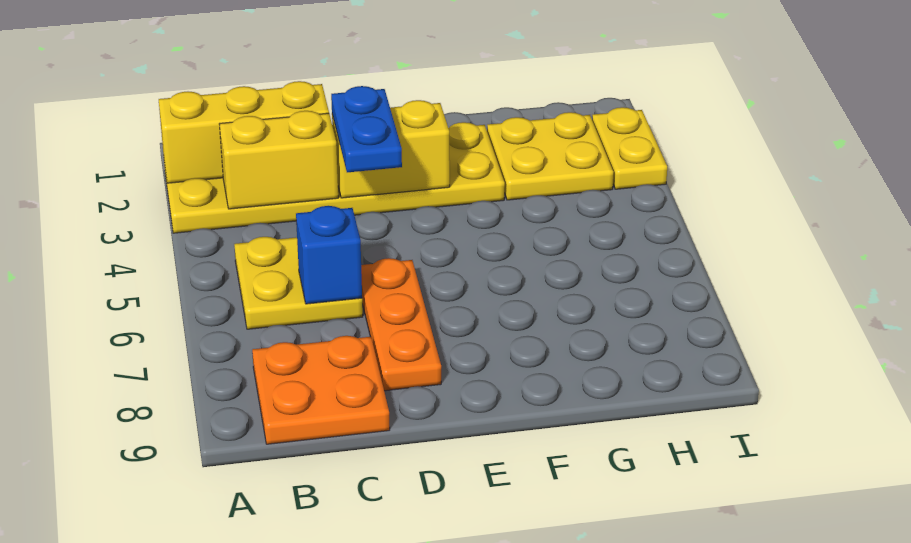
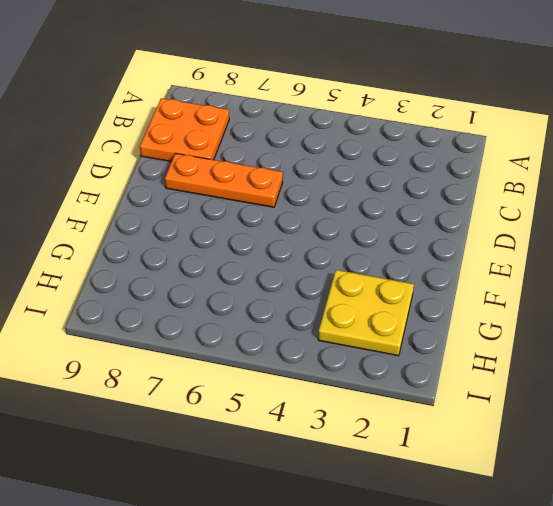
none -> yellow 2x6 plate [164,122,505,233]
none -> yellow 2x2 plate [234,237,363,329]

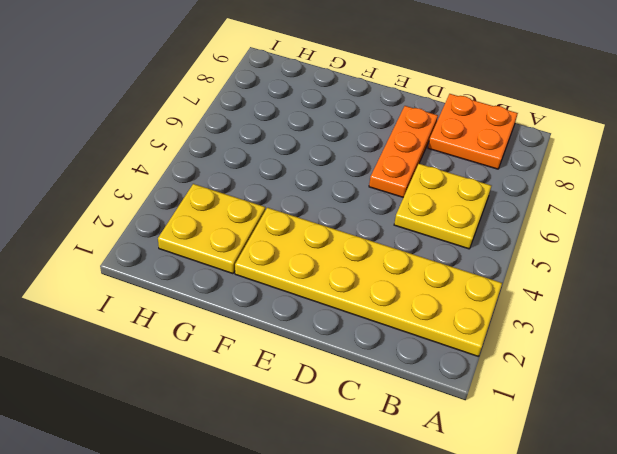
none -> yellow 1x2 plate [592,107,667,189]
none -> yellow 1x3 brick [159,81,329,183]

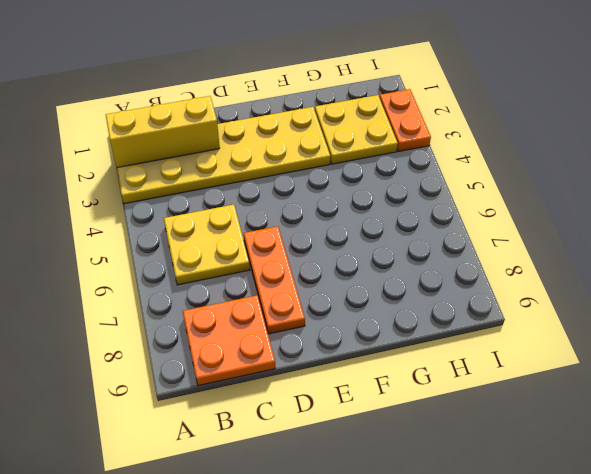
orange 1x2 plate [379,89,431,152] -> yellow 1x2 plate [592,107,667,189]
none -> yellow 1x2 brick [220,111,338,209]
none -> blue 1x1 brick [296,206,362,304]

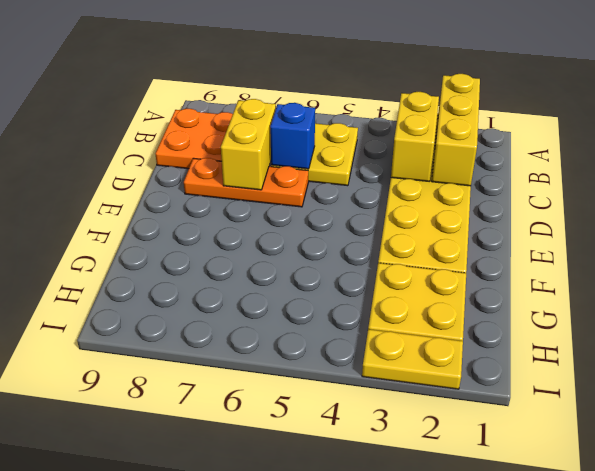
yellow 1x2 brick [221,99,276,190] -> yellow 1x2 brick moved to [332,100,450,198]
none -> blue 1x2 plate [331,86,402,172]

